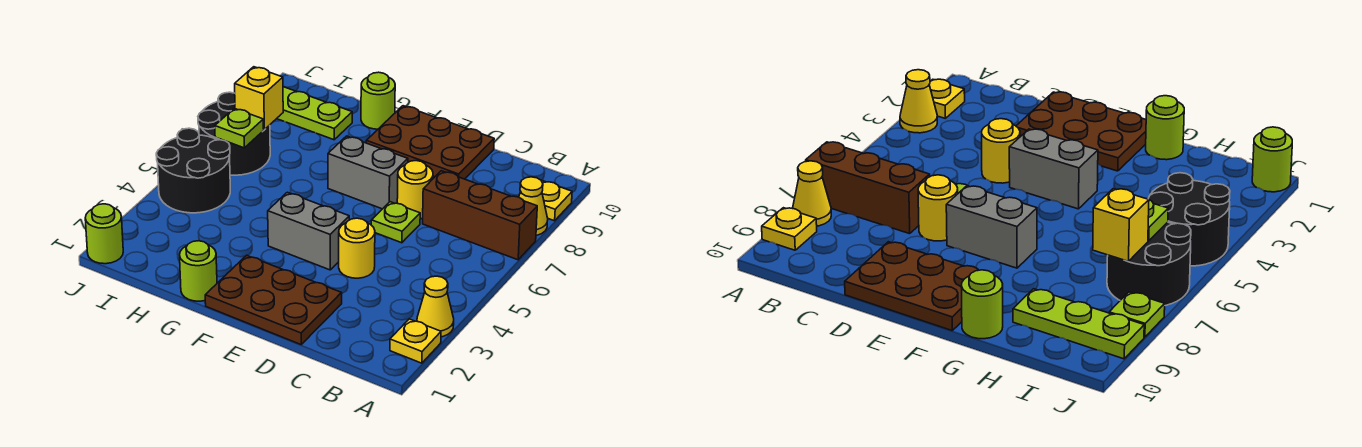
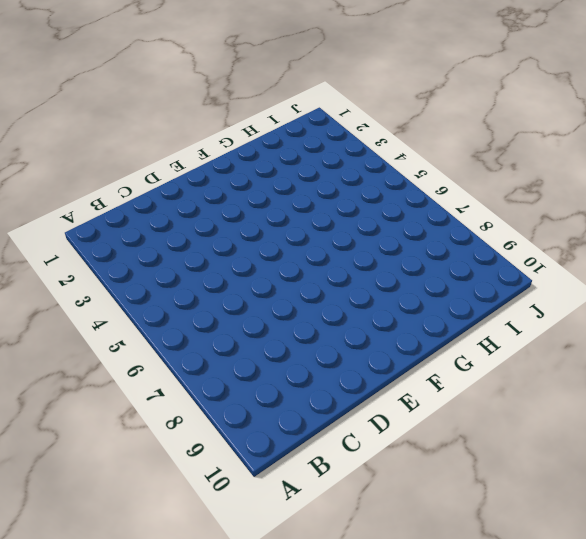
none -> yellow 1x1 plate [390,319,441,363]
none -> yellow 1x1 cone [417,276,454,337]
none -> brown 1x3 brick [423,171,537,260]

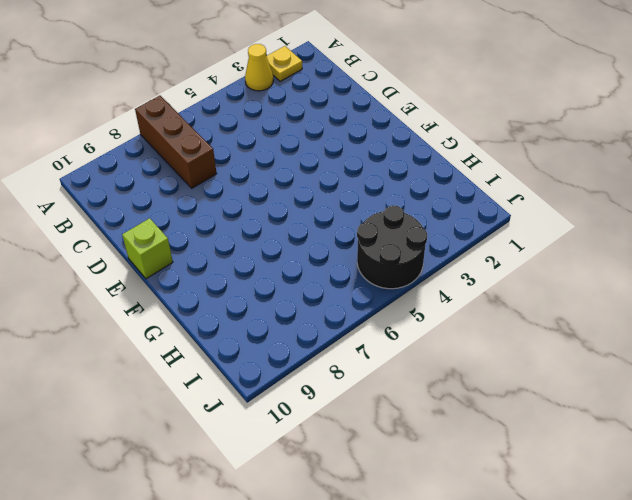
lime 1x1 brick [122,218,173,279] -> brown 2x3 plate [366,106,494,179]
none -> yellow 1x1 cone [519,177,548,235]
none -> yellow 1x1 plate [541,180,572,221]
none -> brown 2x3 plate [205,255,342,344]

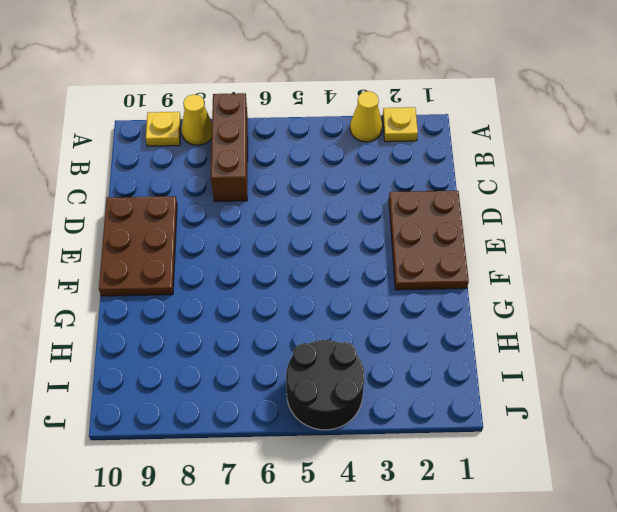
none -> yellow 1x1 round brick [339,218,375,278]
none -> lime 1x1 plate [371,202,420,243]
none -> yellow 1x1 round brick [397,161,433,219]

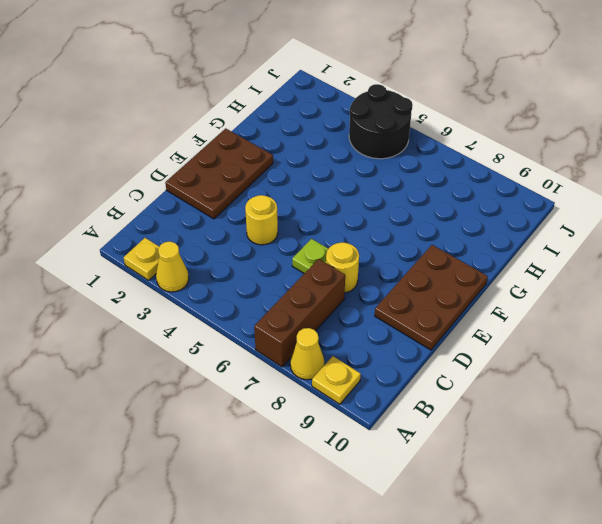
none -> grey 1x2 brick [268,192,349,270]
none -> grey 1x2 brick [328,136,408,209]
none -> lime 1x1 round brick [180,241,217,301]

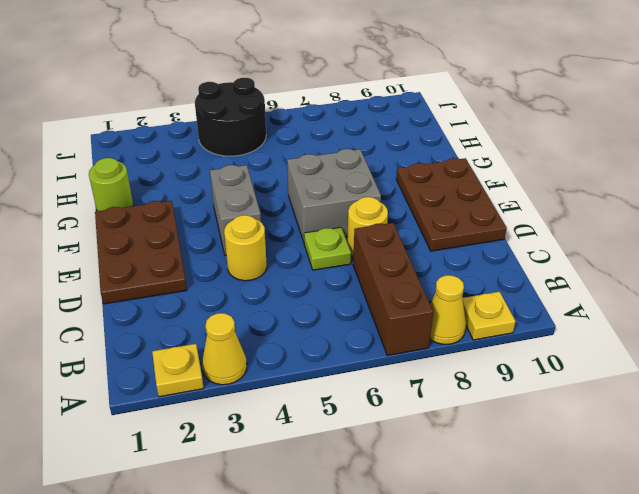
grey 2x2 brick [287,149,381,242] -> grey 1x2 brick [328,136,408,209]
none -> lime 1x1 round brick [361,72,395,129]
none -> lime 1x3 plate [277,87,352,140]
none -> black 2x2 round brick [198,92,270,175]

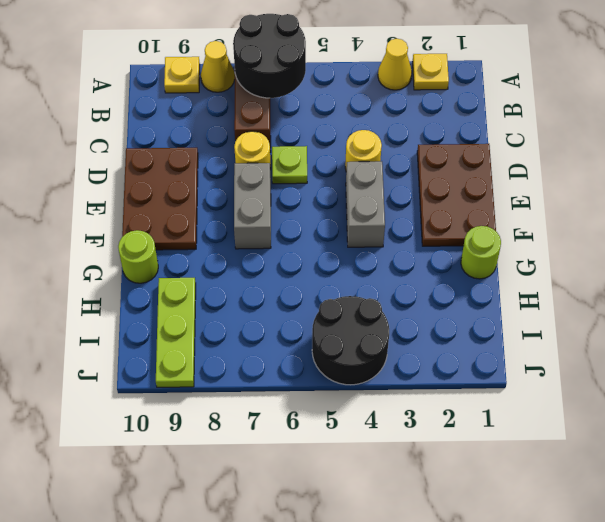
black 2x2 round brick [233,14,306,98] -> black 2x2 round brick moved to [198,92,270,175]
none -> lime 1x1 round brick [85,204,123,264]
none -> lime 1x1 plate [1109,292,1165,337]
none -> lime 1x1 plate [215,108,264,148]

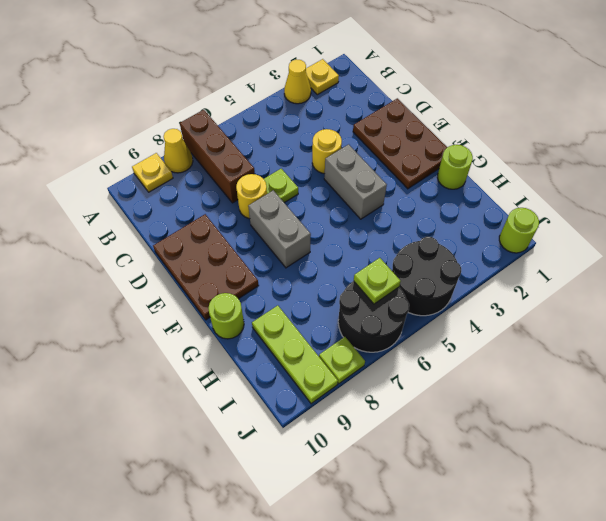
none -> yellow 1x1 brick [235,67,283,130]

